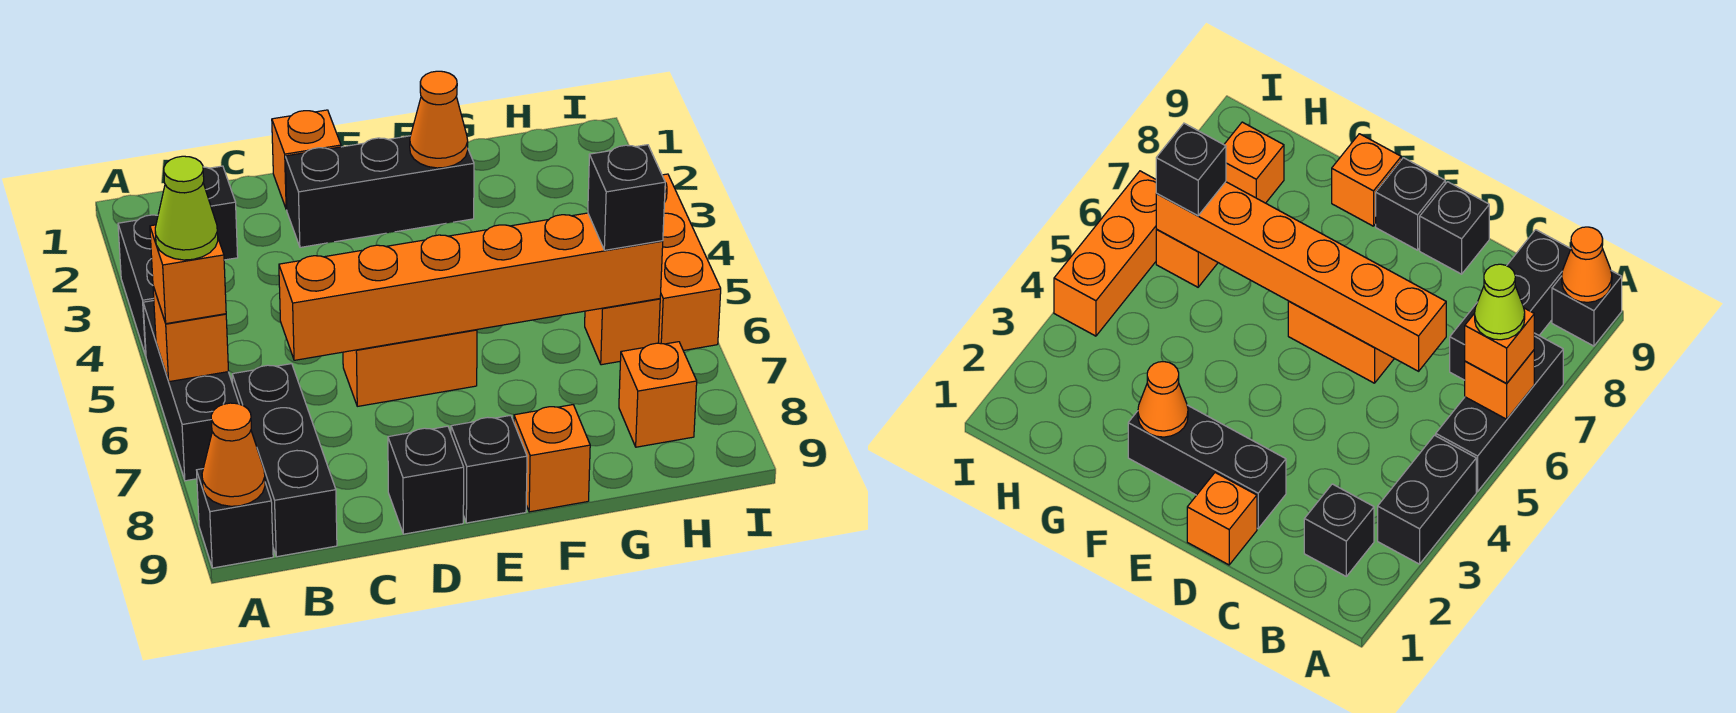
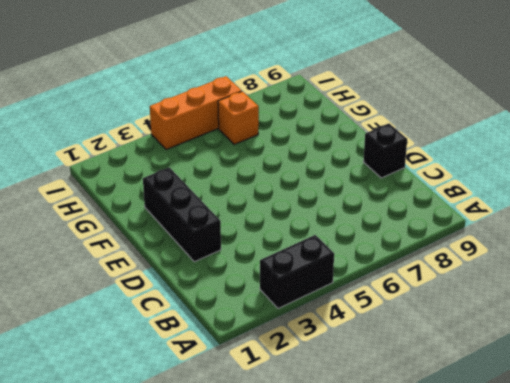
none -> black 1x3 brick [143,301,239,481]
none -> black 1x1 brick [197,469,273,568]
none -> black 1x1 brick [203,166,238,260]

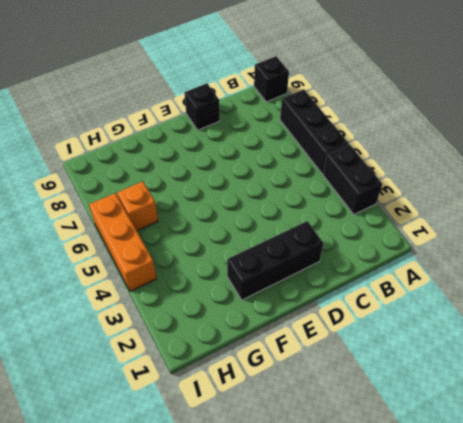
none -> black 1x1 brick [203,166,238,260]
none -> black 1x3 brick [232,364,337,557]
none -> orange 1x1 brick [272,110,341,209]

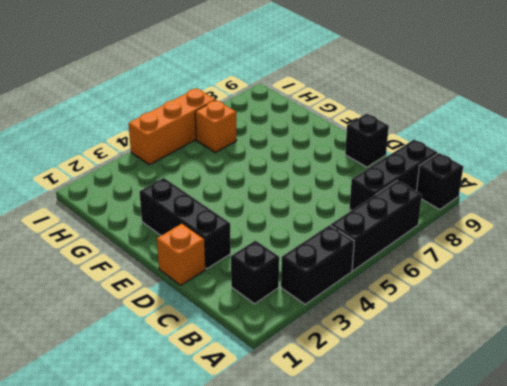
none -> orange 1x2 brick [343,330,477,406]
none -> black 1x1 brick [451,415,527,523]
none -> orange 1x1 brick [514,405,590,512]

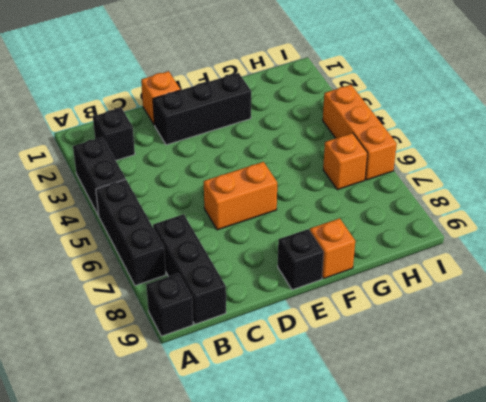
none -> black 1x1 brick [388,426,464,534]
none -> orange 1x1 brick [619,342,697,447]
none -> orange 1x1 brick [153,286,229,382]

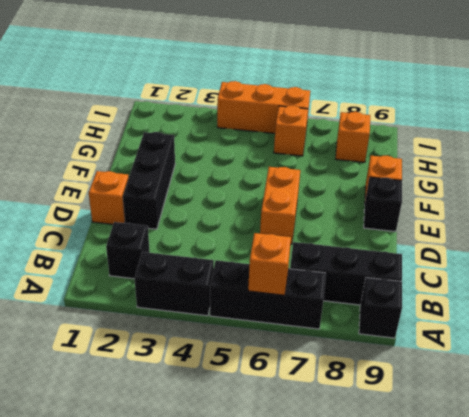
none -> black 1x1 brick [388,426,464,534]
none -> orange 1x1 cone [202,403,265,506]
none -> orange 1x6 brick [279,213,663,360]

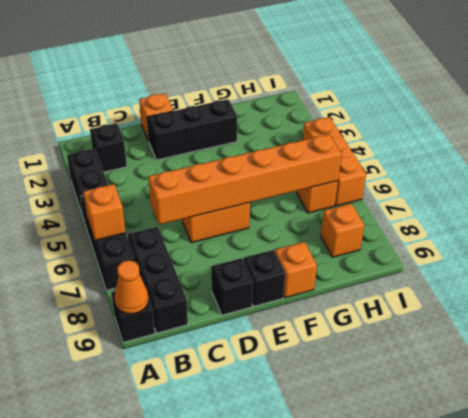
none -> orange 1x1 cone [410,71,468,168]
none -> orange 1x1 brick [150,225,226,324]
none -> black 1x1 brick [588,145,665,250]

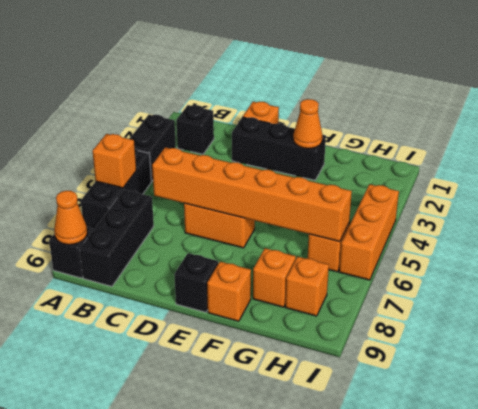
orange 1x1 brick [253,248,296,307] -> orange 1x1 brick moved to [150,225,226,324]
none -> black 1x1 brick [388,426,464,534]
none -> black 1x1 brick [588,145,665,250]
none -> lime 1x1 cone [155,156,218,260]

